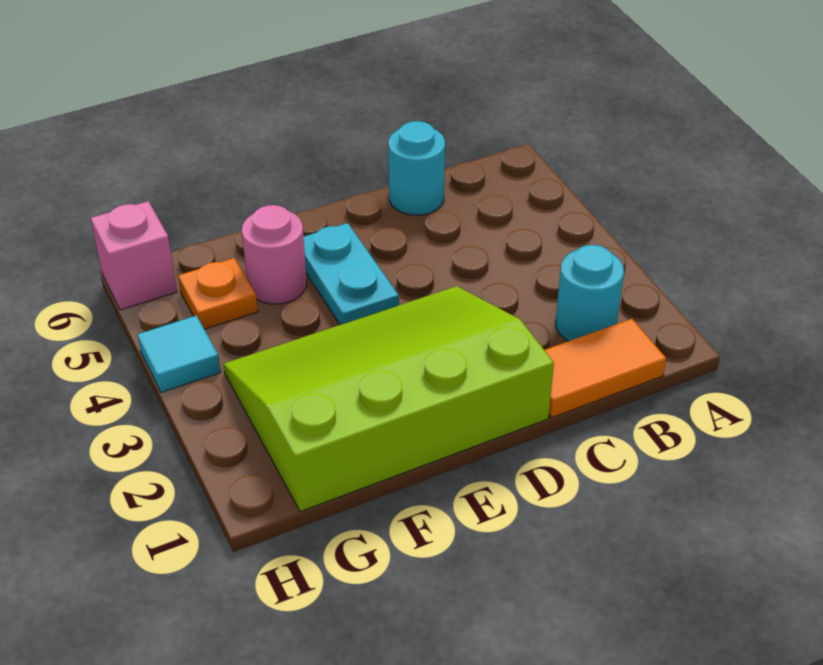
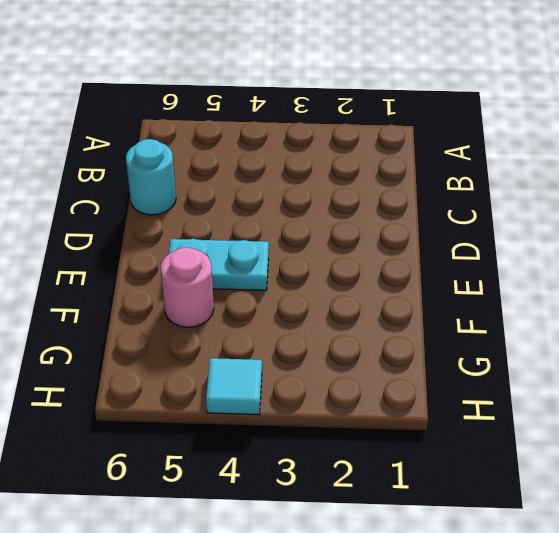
none -> orange 1x2 tile [545,319,666,418]
none -> cyan 1x1 round brick [556,245,624,341]

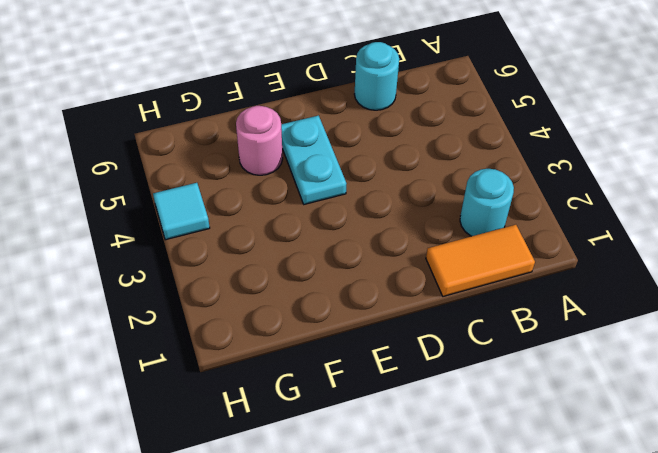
none -> lime 3x4 slope [224,286,554,512]
none -> orange 1x1 plate [178,258,258,329]

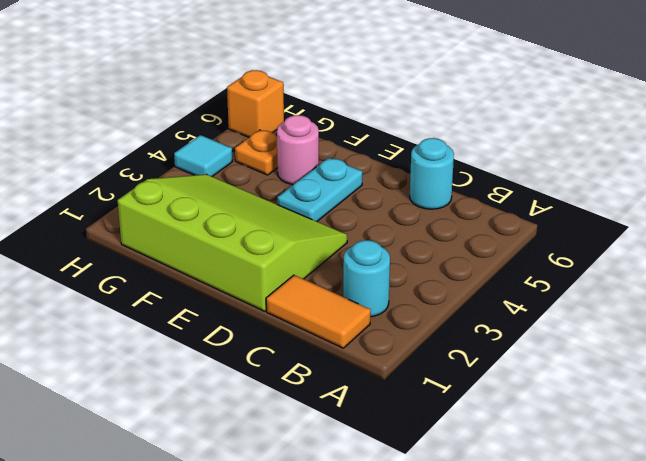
orange 1x1 brick [227,70,284,137] -> pink 1x1 brick [91,201,177,310]

